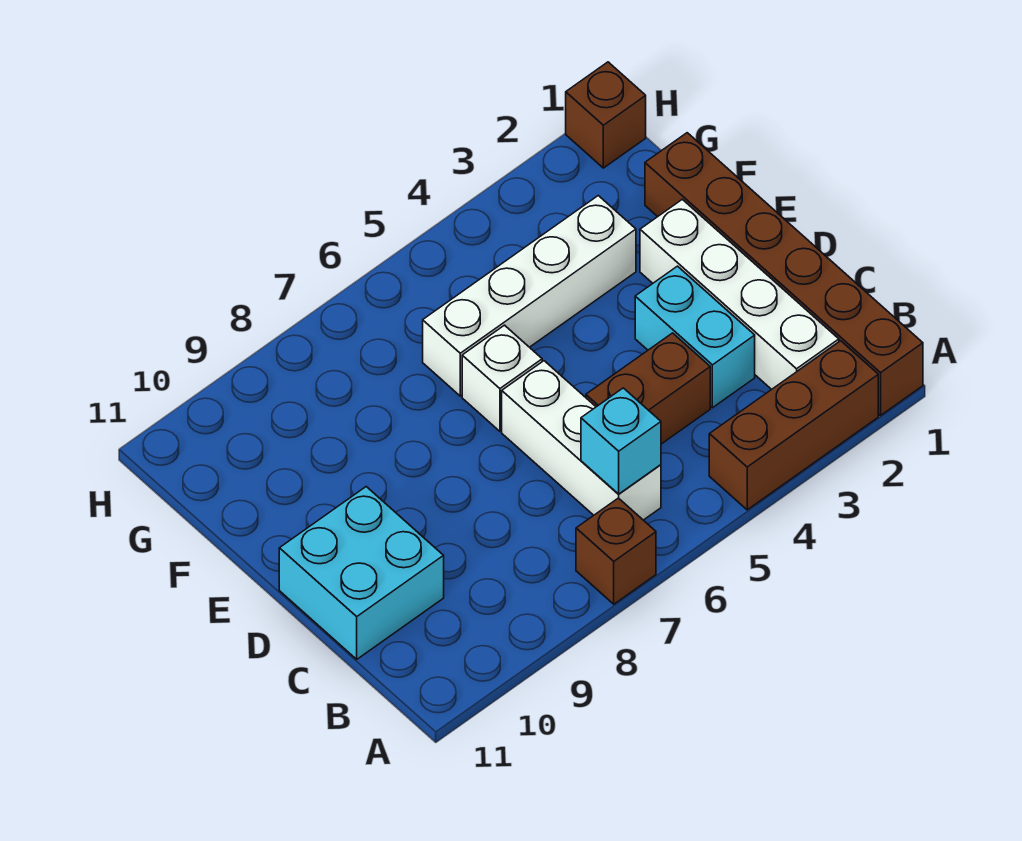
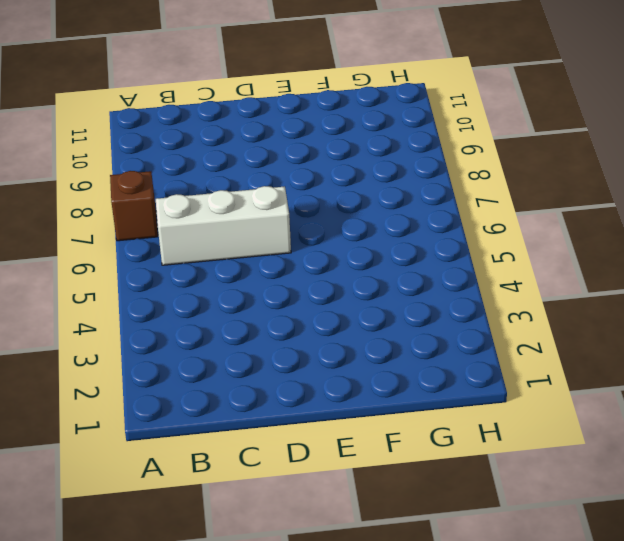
none -> brown 1x6 brick [645,133,923,415]
none -> brown 1x3 brick [709,341,878,510]
none -> white 1x4 brick [640,199,839,389]

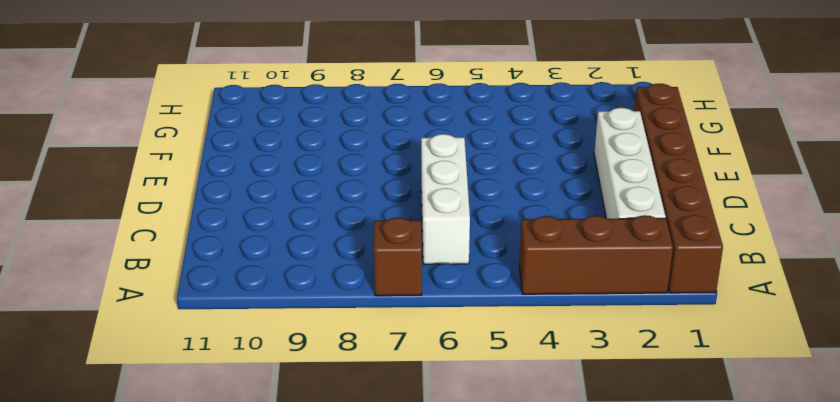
none -> cyan 1x2 brick [635,266,755,408]
none -> brown 1x2 brick [586,333,710,444]
none -> cyan 2x2 brick [279,487,444,659]

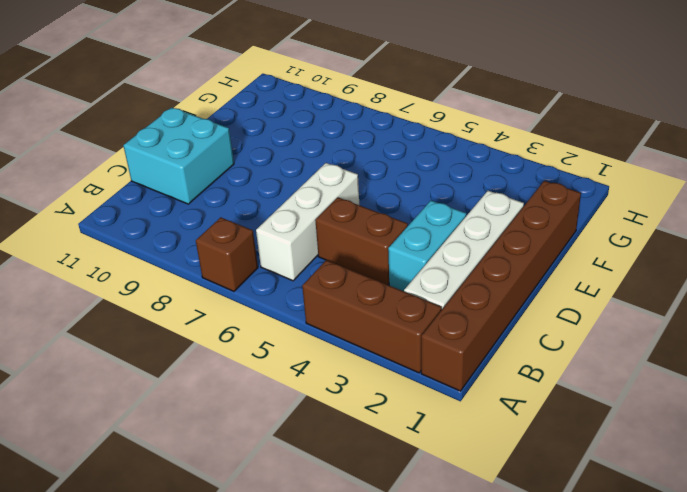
none -> white 1x1 brick [462,325,542,431]
none -> white 1x4 brick [423,196,636,396]
none -> brown 1x1 brick [566,62,646,168]

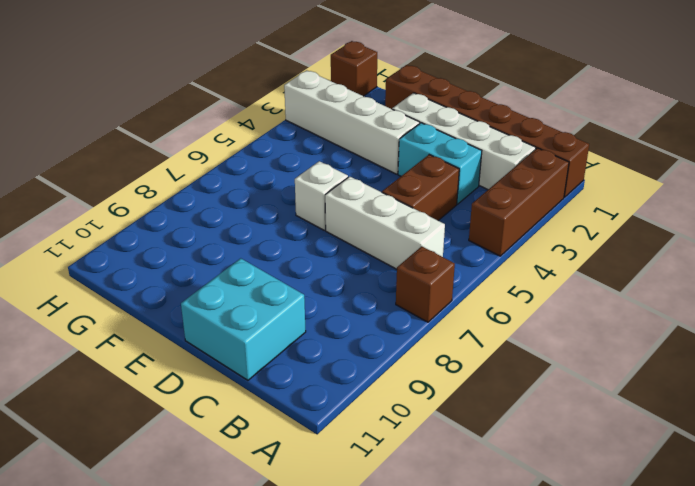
white 1x4 brick [284,70,420,174] -> white 1x4 brick turned to [423,196,636,396]
none -> cyan 1x1 brick [581,388,661,494]

